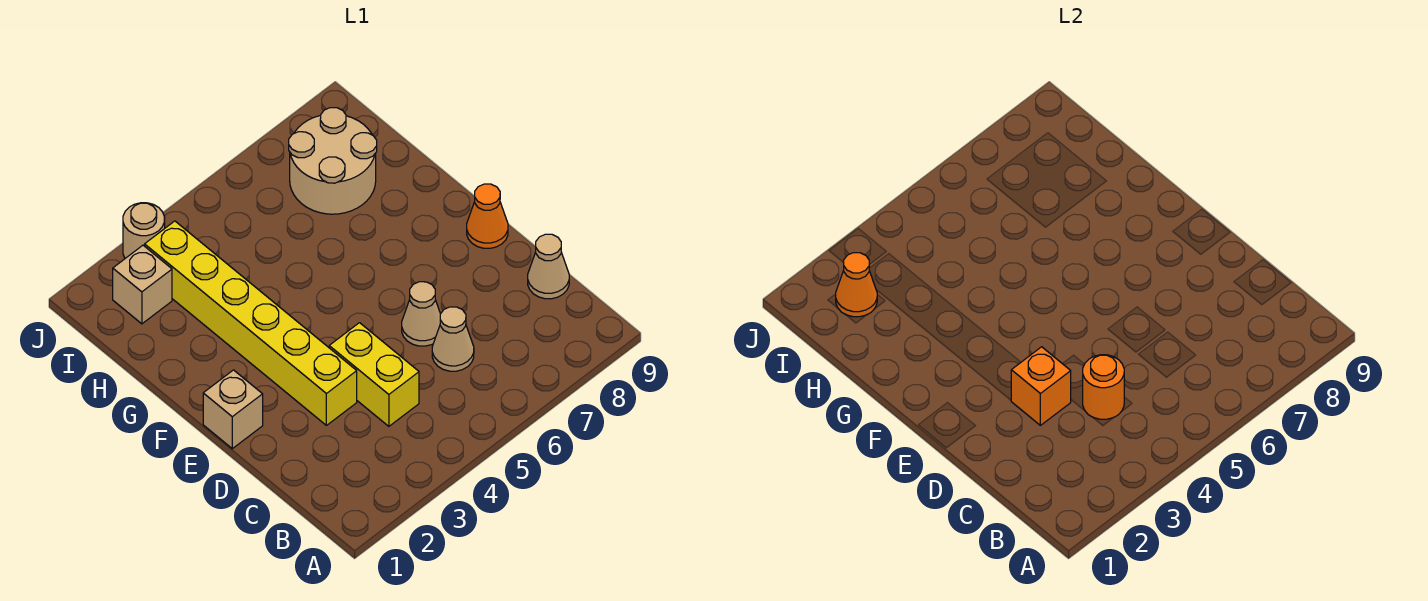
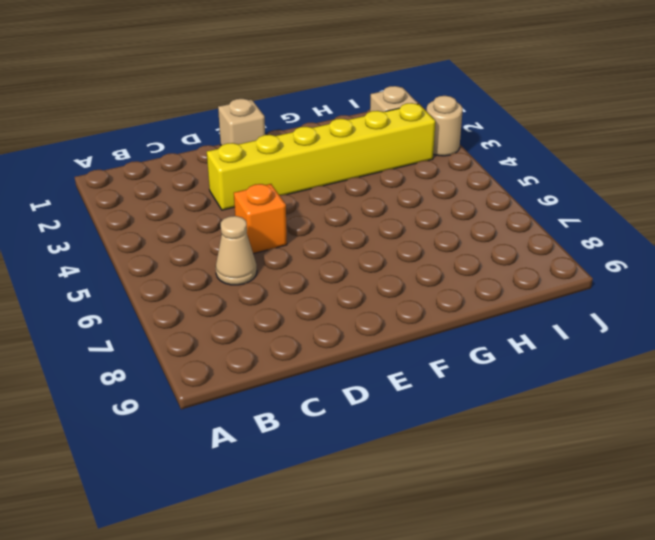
orange 1x1 brick [234,184,287,254] -> orange 1x1 brick moved to [1011,347,1071,425]
none -> yellow 1x2 brick [329,323,419,426]
none -> tan 1x1 cone [528,234,569,299]
none -> tan 1x1 cone [402,282,440,346]

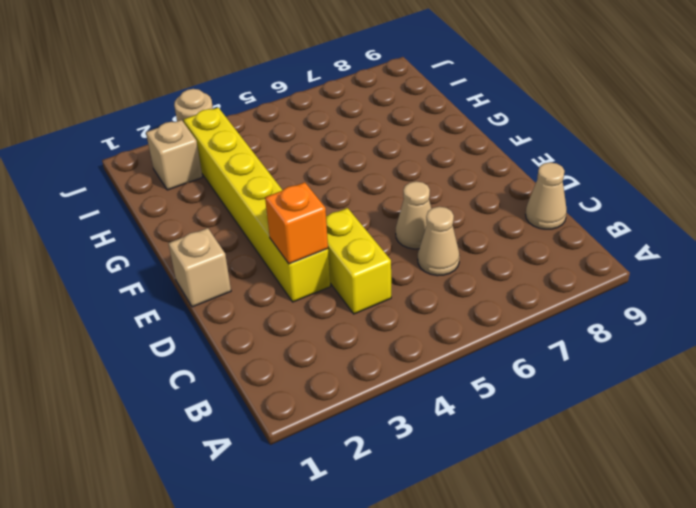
none -> orange 1x1 cone [467,184,508,248]
none -> tan 2x2 round brick [289,108,377,214]
none -> orange 1x1 round brick [1083,355,1124,419]

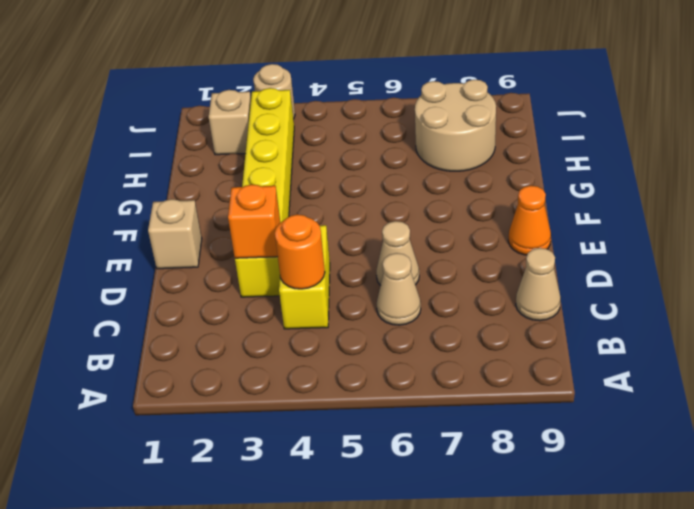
none -> orange 1x1 cone [836,253,877,317]

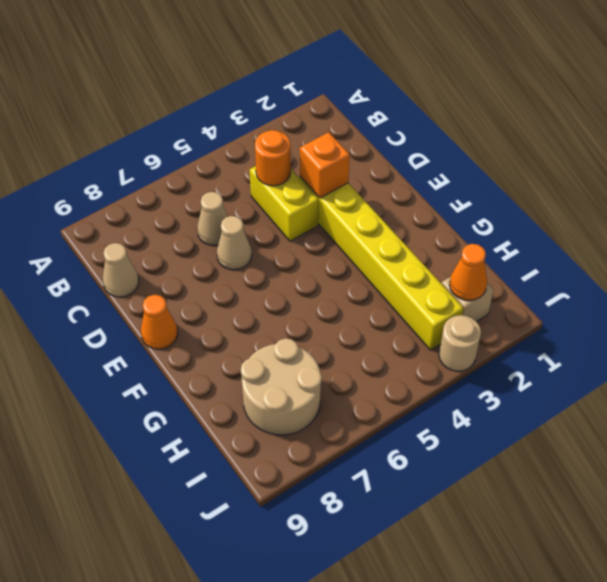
none -> tan 1x1 brick [203,370,263,449]

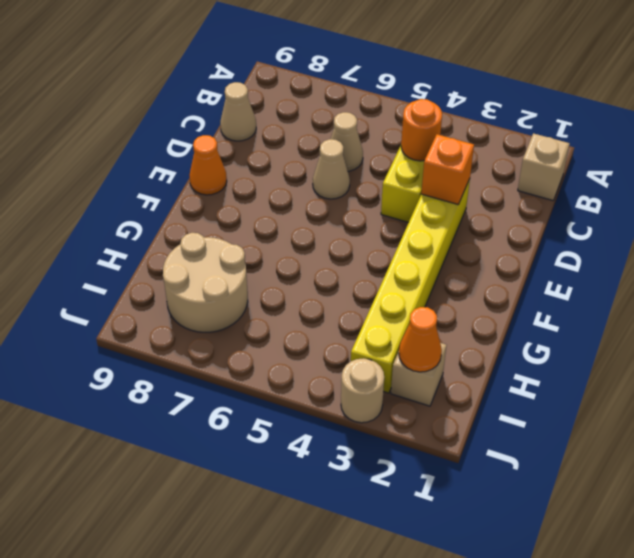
tan 1x1 brick [518,133,570,201] -> tan 1x1 brick moved to [203,370,263,449]

